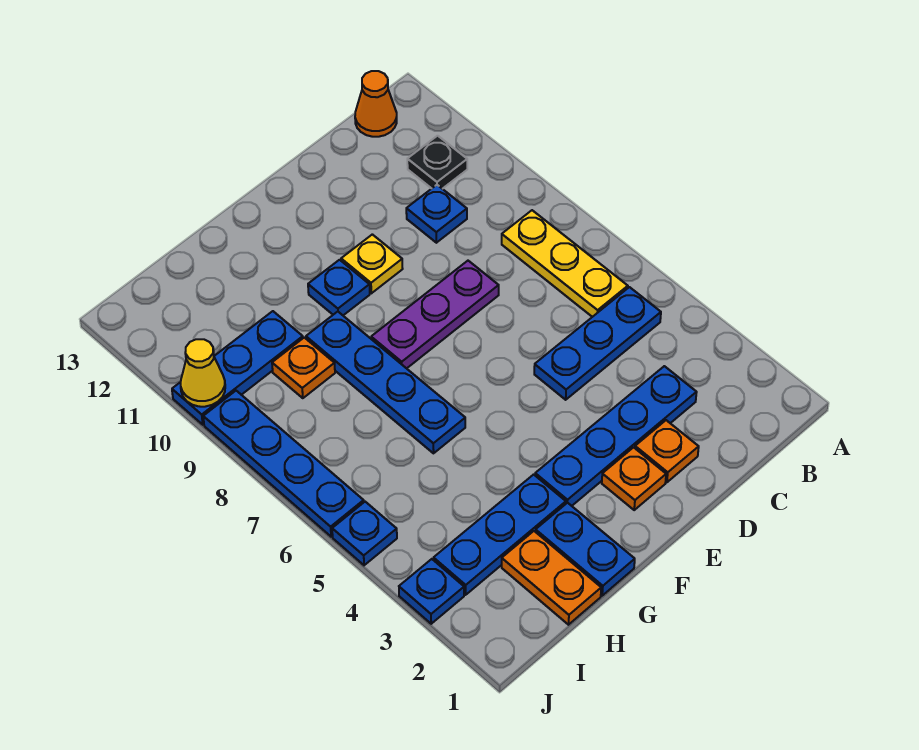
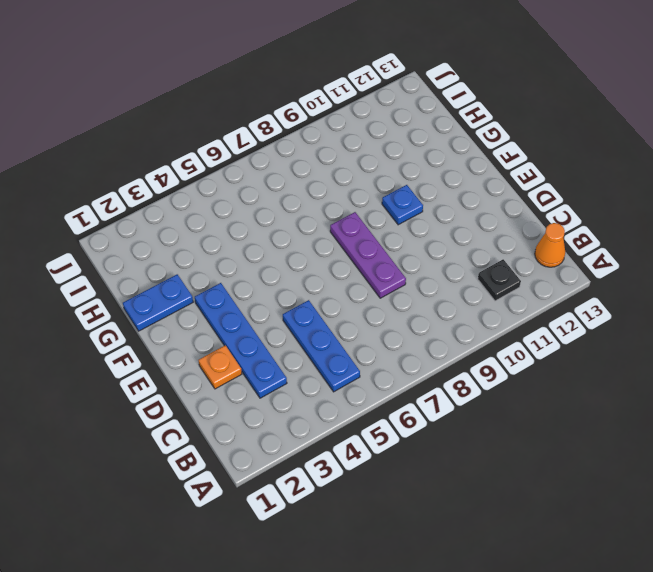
none -> yellow 1x3 plate [502,210,628,317]
none -> blue 1x1 plate [406,185,467,243]
none -> orange 1x1 plate [602,447,666,510]

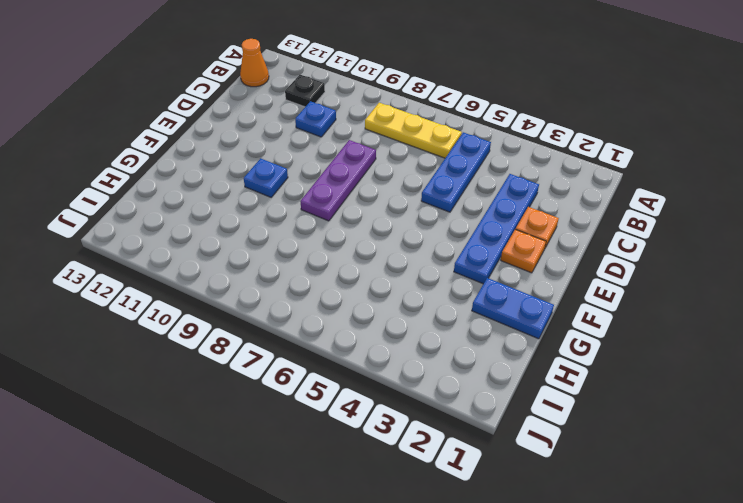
none -> yellow 1x1 plate [341,234,403,293]
none -> blue 1x3 plate [434,474,566,595]
none -> blue 1x4 plate [306,312,465,453]

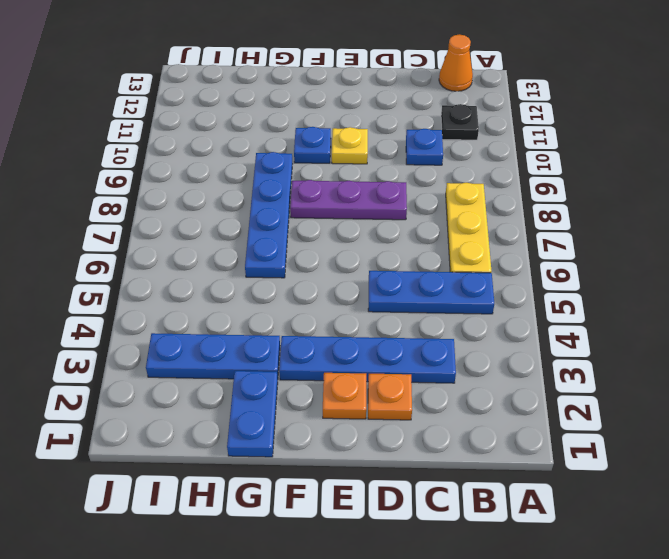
none -> orange 1x2 plate [502,531,601,625]
none -> orange 1x1 plate [272,338,335,398]
none -> blue 1x3 plate [172,311,303,425]

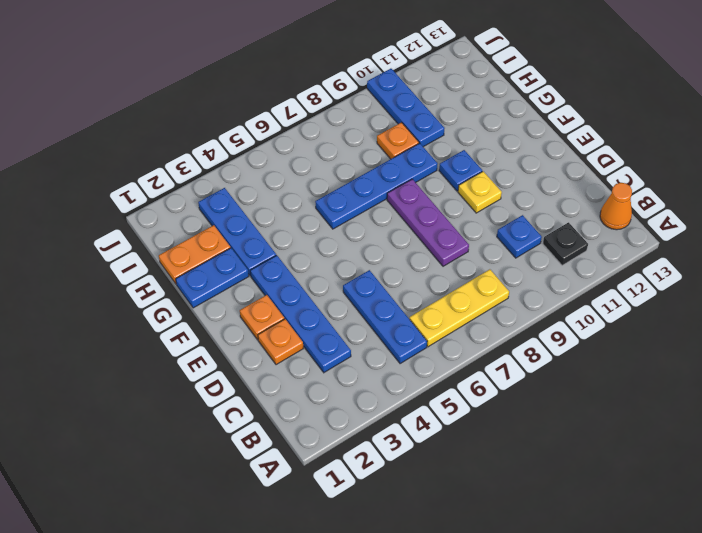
none -> blue 1x1 plate [399,559,464,624]
none -> blue 1x1 plate [332,502,397,565]
none -> blue 1x4 plate [203,391,364,537]

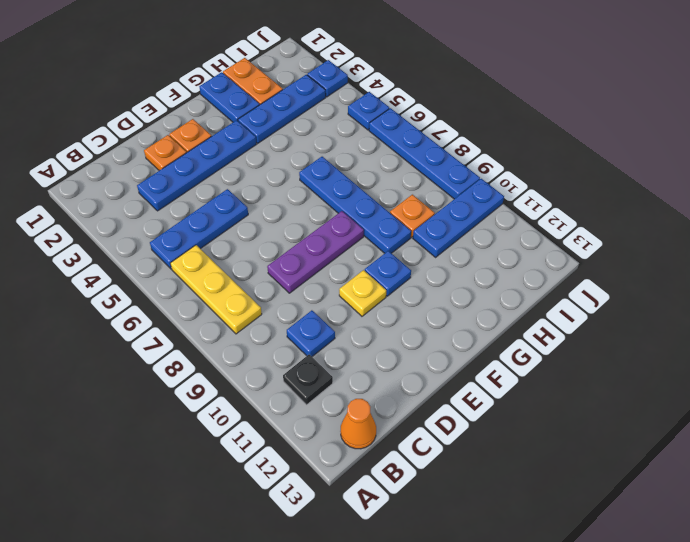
none -> yellow 1x1 cone [181,339,225,407]

